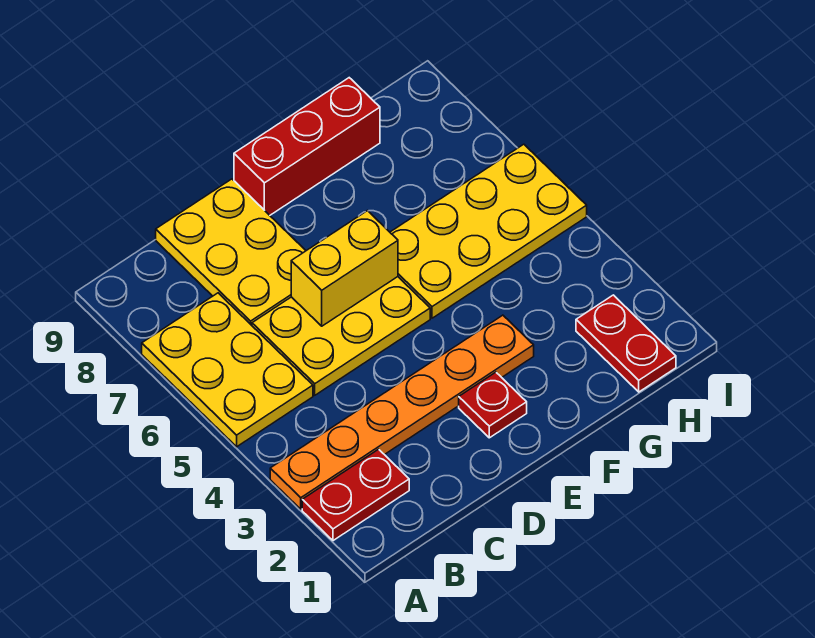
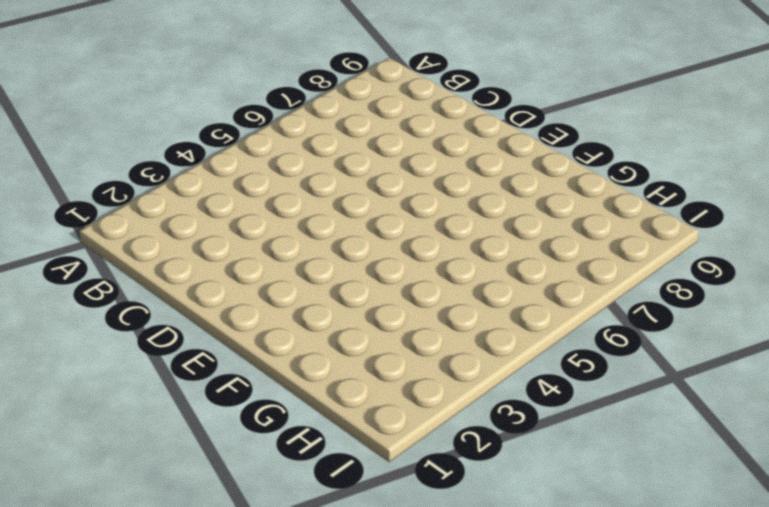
none -> red 1x2 plate [302,449,409,541]
none -> orange 1x6 plate [270,315,534,509]

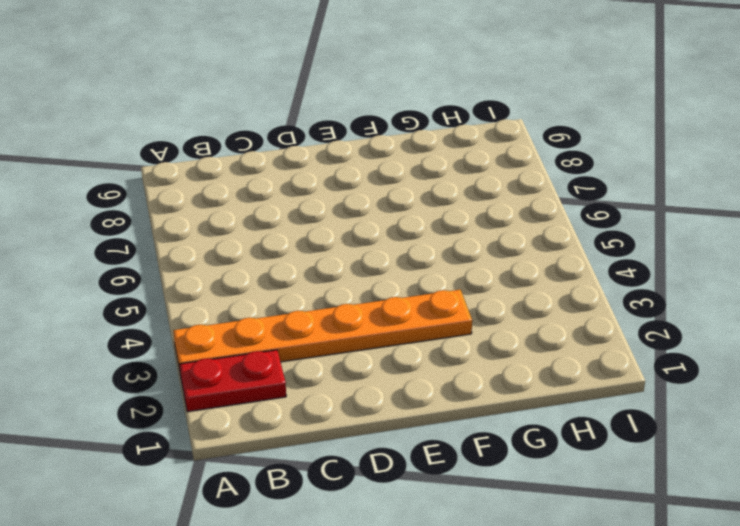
none -> yellow 2x3 plate [142,293,313,447]
none -> yellow 2x3 plate [252,277,430,395]

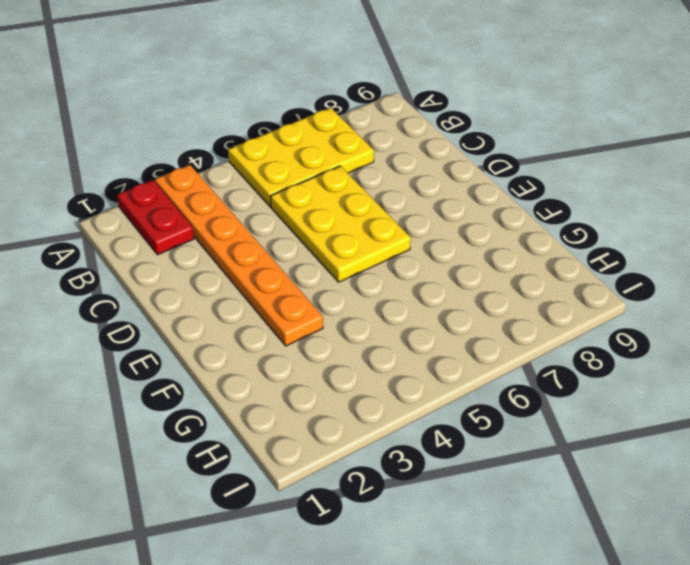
none -> yellow 2x3 plate [156,179,306,325]
none -> red 1x1 plate [459,372,527,438]

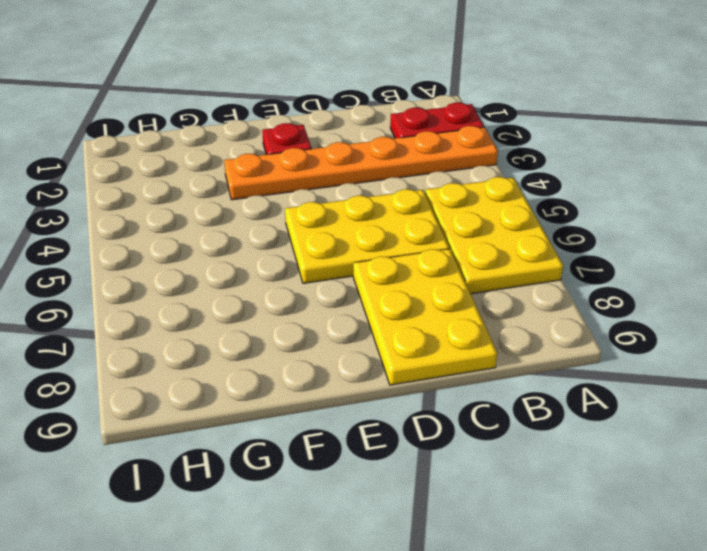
none -> red 1x3 brick [234,78,380,215]
none -> yellow 2x4 plate [390,144,587,318]

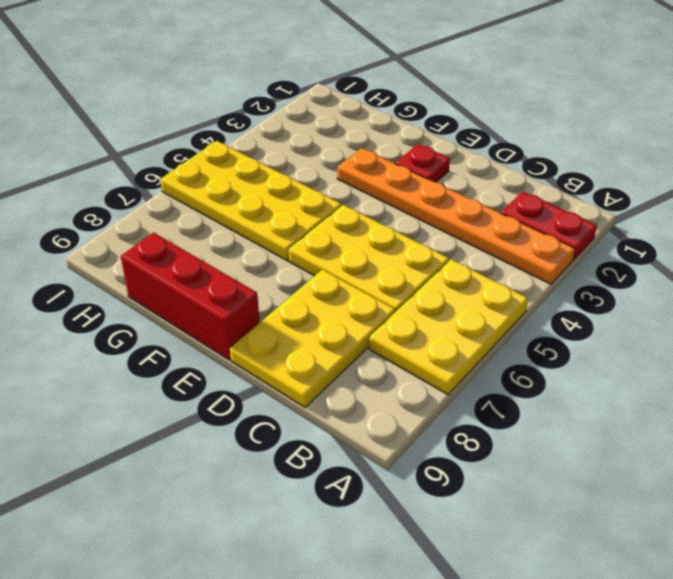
none -> red 1x2 plate [576,295,676,392]
none -> yellow 1x2 brick [291,211,398,326]

